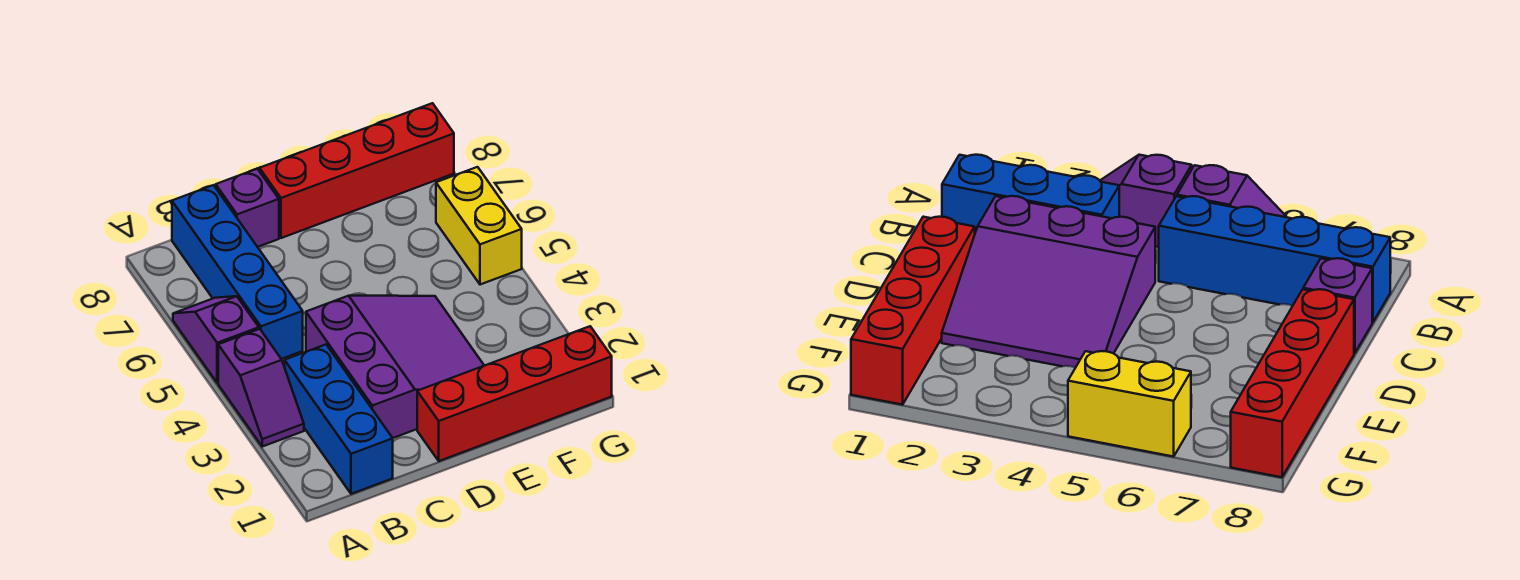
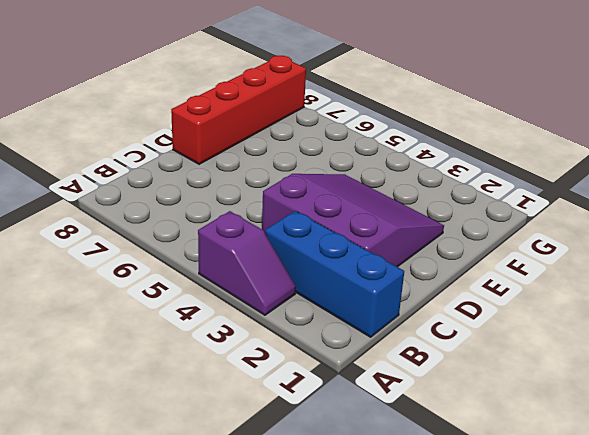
none -> purple 1x2 slope [173,296,259,383]
none -> blue 1x4 brick [172,185,303,359]

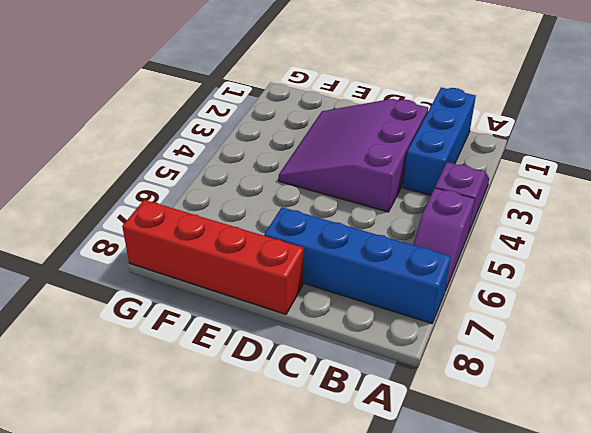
blue 1x4 brick [264,207,451,323] -> blue 1x4 brick turned to [172,185,303,359]
none -> purple 1x1 brick [216,169,279,247]
none -> red 1x4 brick [417,326,612,461]

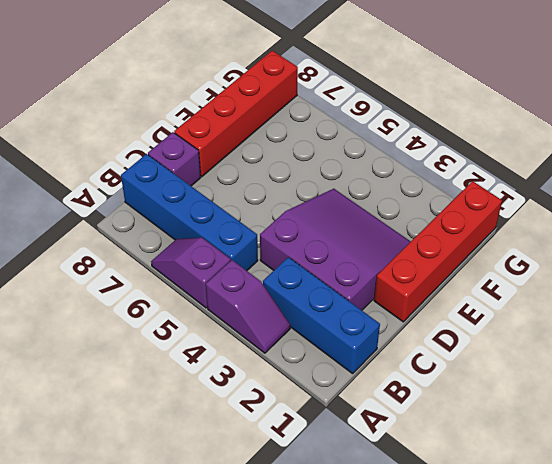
none -> yellow 1x2 brick [436,167,522,285]

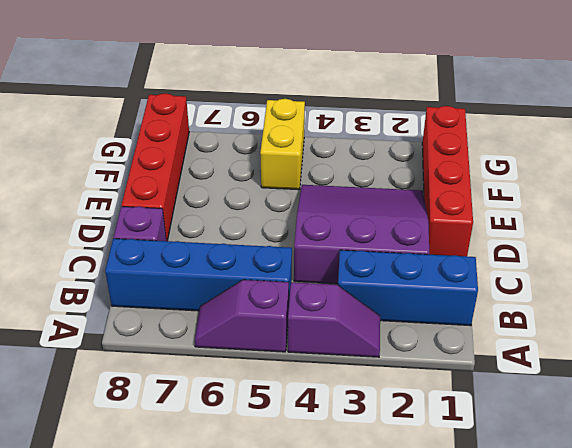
yellow 1x2 brick [260,99,305,190] -> yellow 1x2 brick turned to [436,167,522,285]

